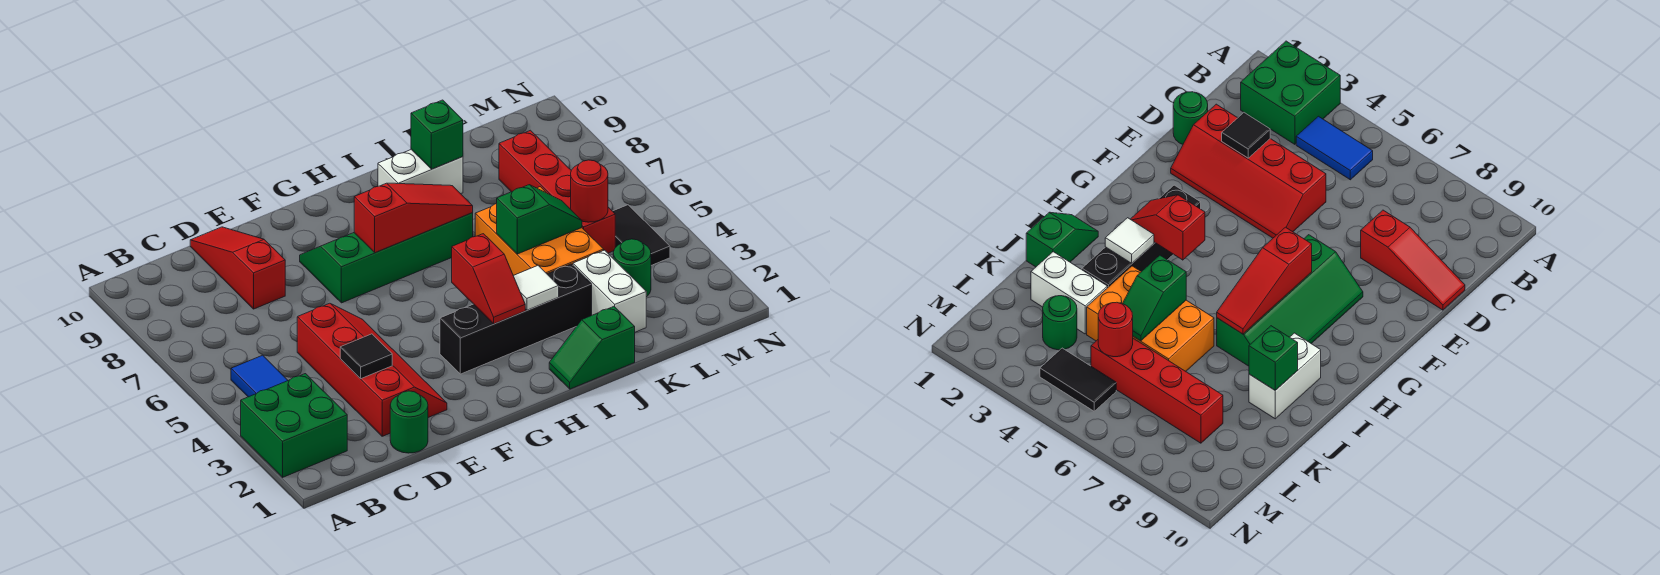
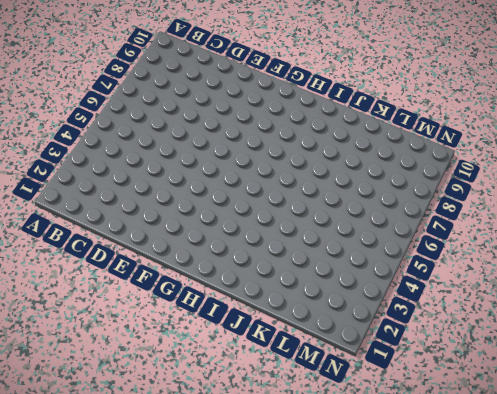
none -> green 2x2 brick [241,374,347,477]
none -> blue 1x2 tile [231,355,288,397]
none -> green 1x1 round brick [390,391,428,453]

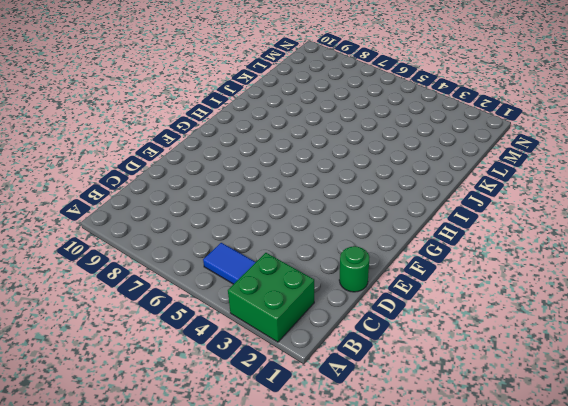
none -> red 2x4 slope [297,303,447,436]
none -> red 1x3 slope [190,227,285,309]
none -> green 2x4 slope [300,213,473,303]

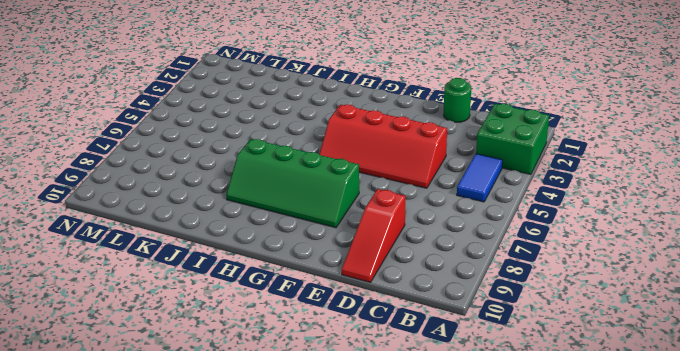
red 2x4 slope [319,105,447,188] -> red 2x4 slope turned to [297,303,447,436]
none -> black 1x4 brick [440,264,592,374]
none -> green 1x2 slope [549,307,635,389]
none -> white 1x2 brick [378,150,463,194]

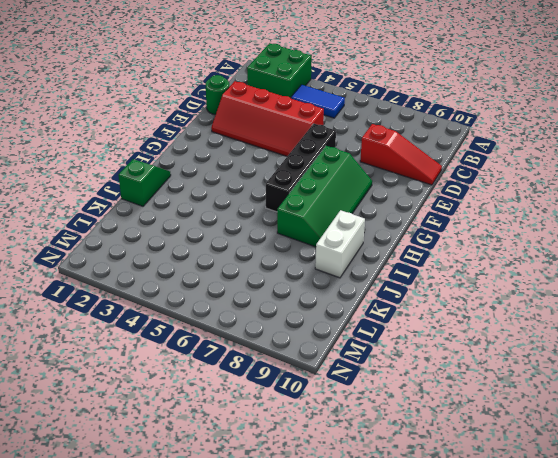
black 1x4 brick [266,124,336,212] -> black 1x4 brick moved to [440,264,592,374]
none -> orange 2x3 brick [475,187,604,275]
none -> white 1x2 brick [573,250,646,332]
none -> green 1x1 round brick [613,239,651,297]

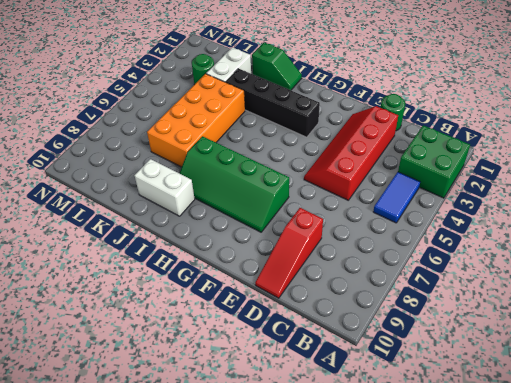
orange 2x4 brick [147,74,245,167] -> orange 2x3 brick [475,187,604,275]
none -> red 1x4 brick [499,130,615,253]
none -> black 1x2 tile [613,205,670,265]
none -> black 1x1 tile [340,334,392,379]

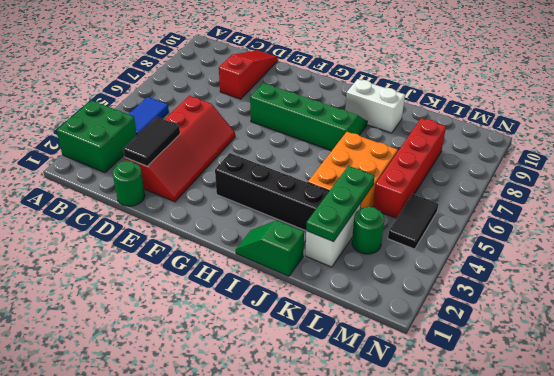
black 1x2 tile [123,117,180,166] -> black 1x1 tile [340,334,392,379]
green 1x3 plate [306,166,375,242] -> none
none -> red 1x3 slope [354,183,473,253]
none -> red 1x2 slope [452,234,525,324]
none -> white 1x1 tile [513,266,559,310]

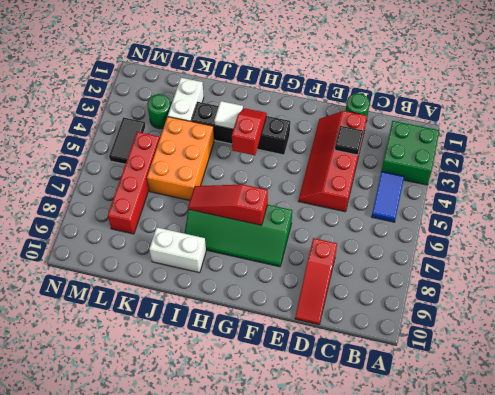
none -> green 1x2 slope [549,307,635,389]
none -> green 1x2 slope [496,185,582,254]
none -> green 1x1 brick [411,100,463,169]

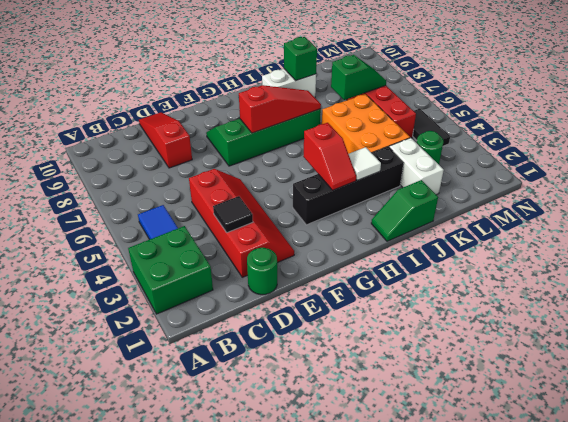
green 1x2 slope [331,55,386,100] -> green 1x2 slope moved to [496,185,582,254]
none -> red 1x1 round brick [571,160,608,222]

